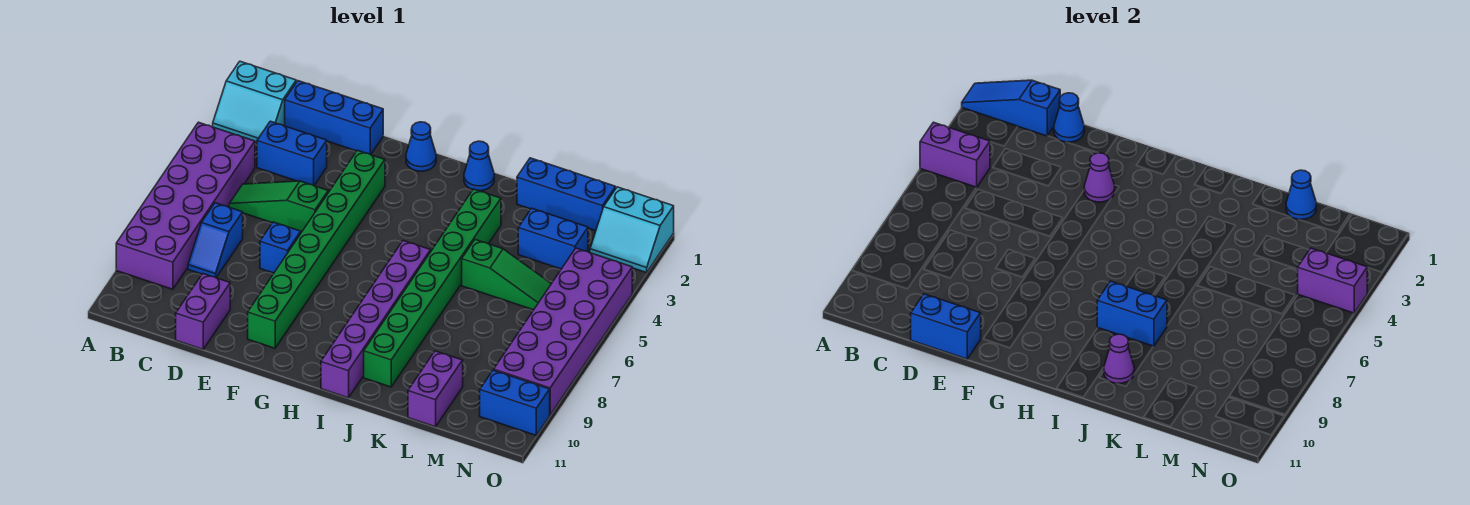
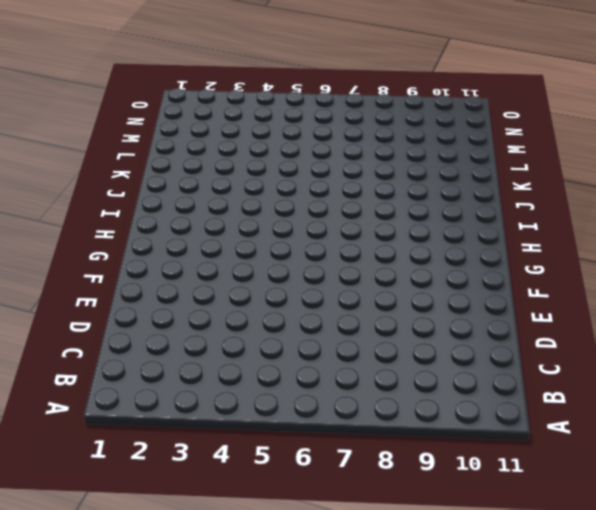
none -> cyan 2x2 slope [213,61,296,143]
none -> purple 2x6 brick [116,122,255,289]
none -> blue 1x3 brick [285,81,383,155]

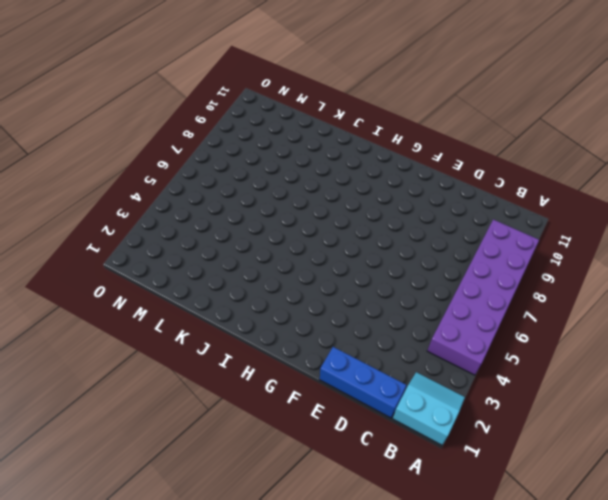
none -> blue 1x2 brick [257,121,327,185]
none -> green 1x3 slope [229,181,328,232]
none -> blue 1x2 slope [188,203,243,278]

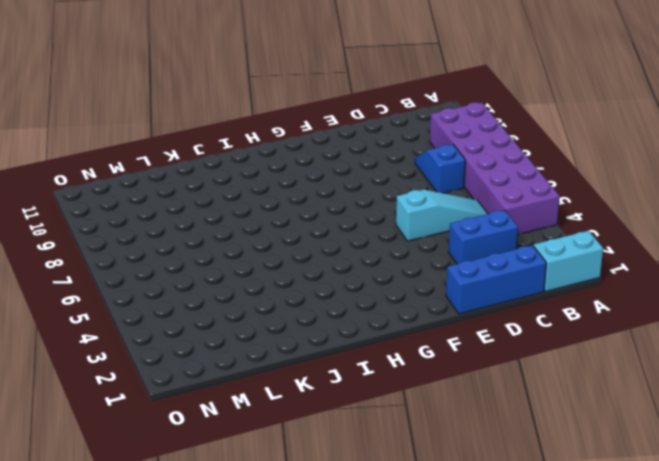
cyan 1x3 slope [396,190,488,241] -> green 1x3 slope [229,181,328,232]
none -> purple 1x2 brick [176,274,230,349]
none -> blue 1x1 brick [260,222,301,273]
none -> green 1x8 brick [248,150,385,348]

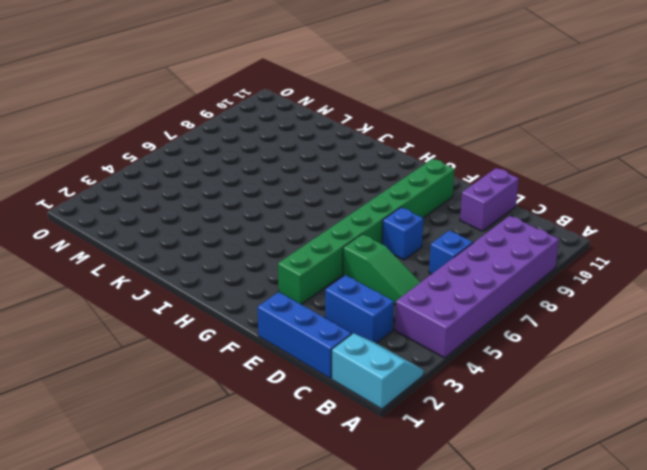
none -> blue 1x1 cone [406,122,436,171]
none -> blue 1x1 cone [464,141,494,191]
none -> purple 1x6 brick [321,241,431,398]

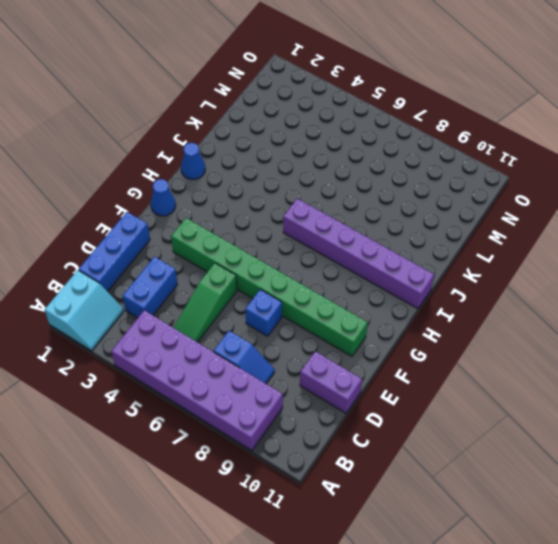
none -> green 1x8 brick [364,189,501,387]
none -> blue 1x3 brick [517,158,616,231]
none -> green 1x3 slope [462,240,551,310]

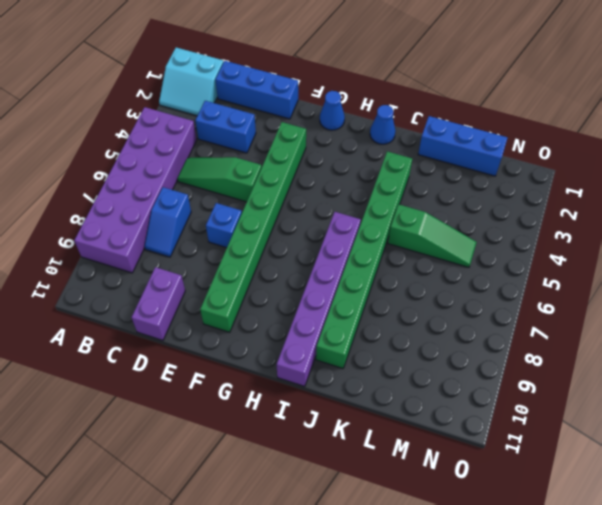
none -> blue 1x2 brick [518,208,588,269]
none -> purple 1x2 brick [408,351,463,427]
none -> cyan 2x2 slope [590,187,674,272]

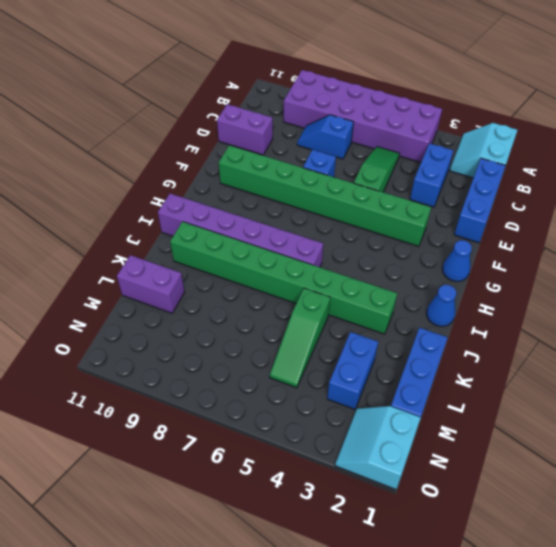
none -> purple 2x6 brick [494,248,632,415]
none -> blue 1x2 brick [480,370,550,435]
none -> blue 1x3 slope [962,80,1060,136]

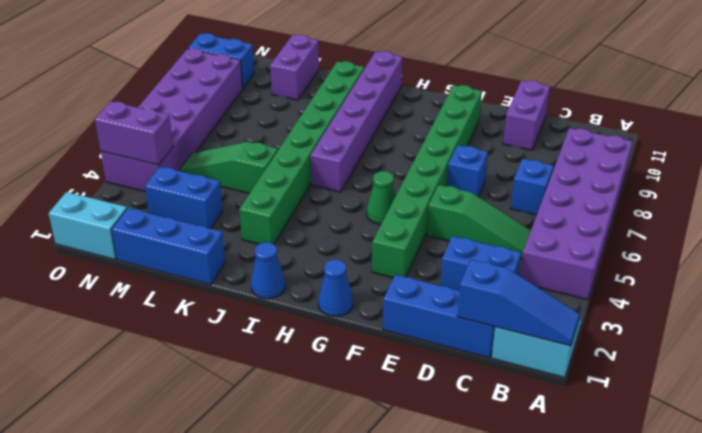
green 1x1 cone [367,171,396,224] -> none
none -> purple 1x2 brick [920,122,990,188]
none -> blue 1x1 cone [1054,93,1084,142]
none -> blue 1x2 brick [911,294,981,359]

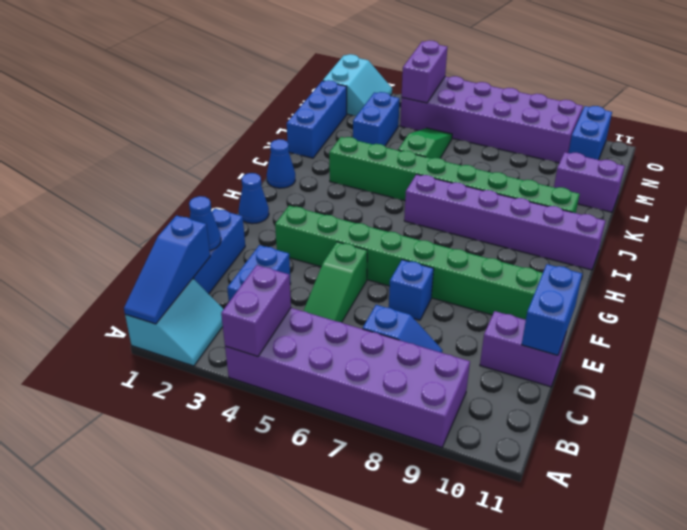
none -> purple 1x1 cone [1084,153,1115,202]
none -> blue 1x2 brick [1097,281,1167,346]
none -> purple 1x1 cone [1104,334,1134,383]

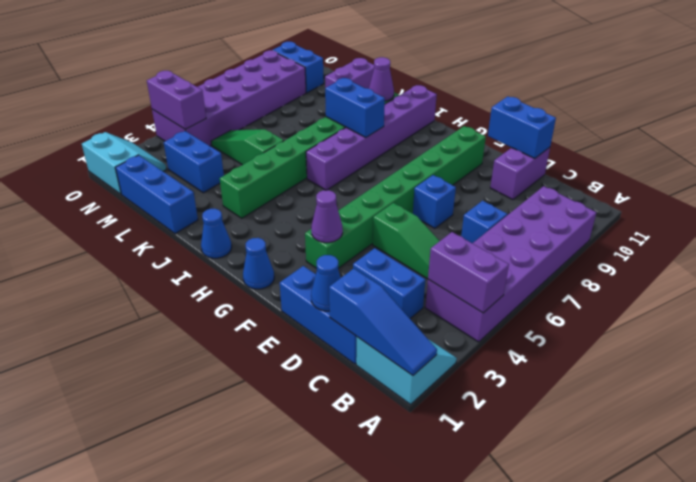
none -> blue 1x1 cone [1286,170,1316,219]

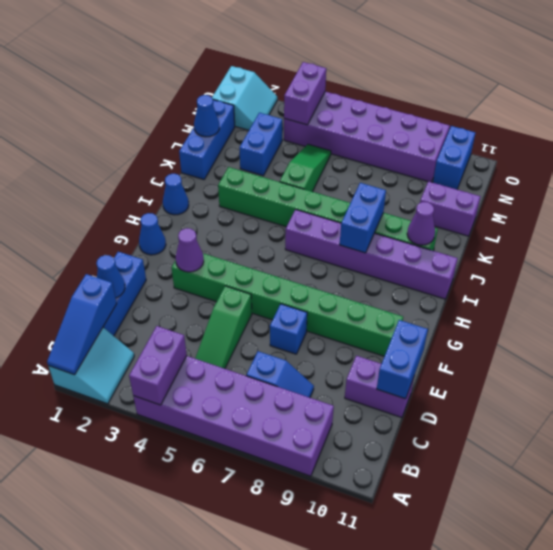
none -> blue 1x2 brick [257,121,327,185]

